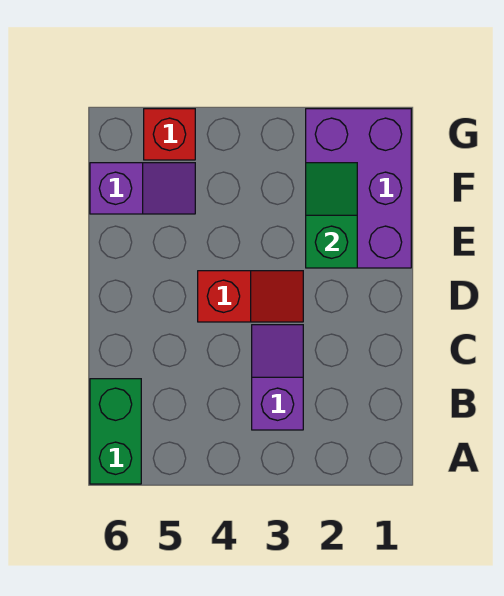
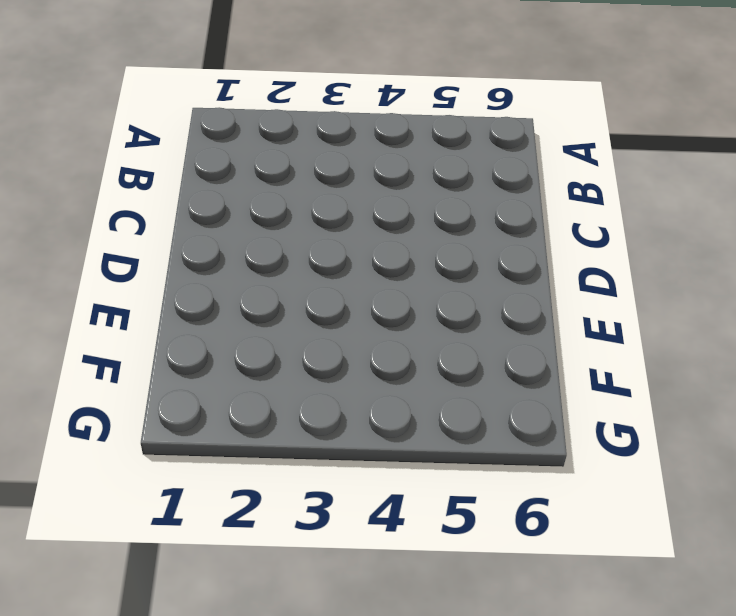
none -> green 1x2 brick [90,379,141,484]
none -> purple 1x2 slope [252,325,303,430]

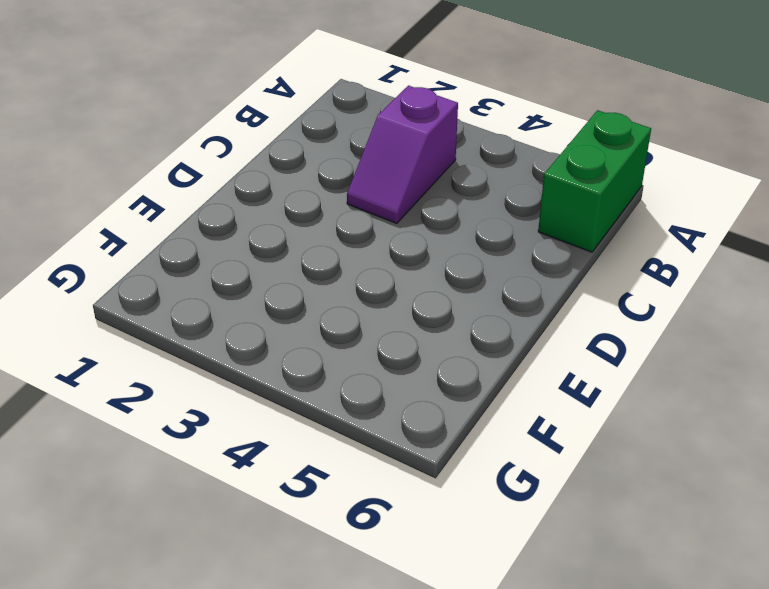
none -> red 1x2 slope [198,271,303,322]
none -> purple 2x3 brick [306,109,411,268]

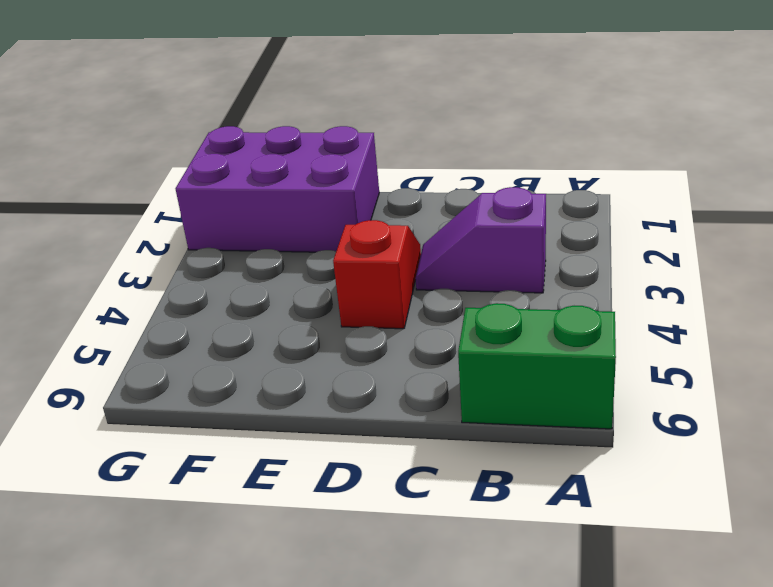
none -> purple 1x2 slope [90,163,195,214]
none -> red 1x1 brick [144,109,195,160]

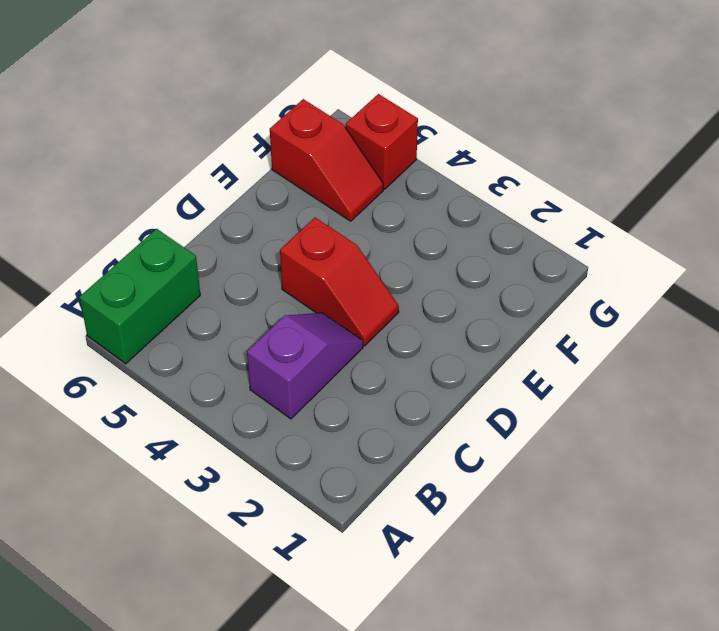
red 1x2 slope [270,99,383,221] -> purple 1x2 slope [90,163,195,214]
none -> purple 2x3 brick [306,109,411,268]
none -> green 1x2 slope [306,163,357,268]

